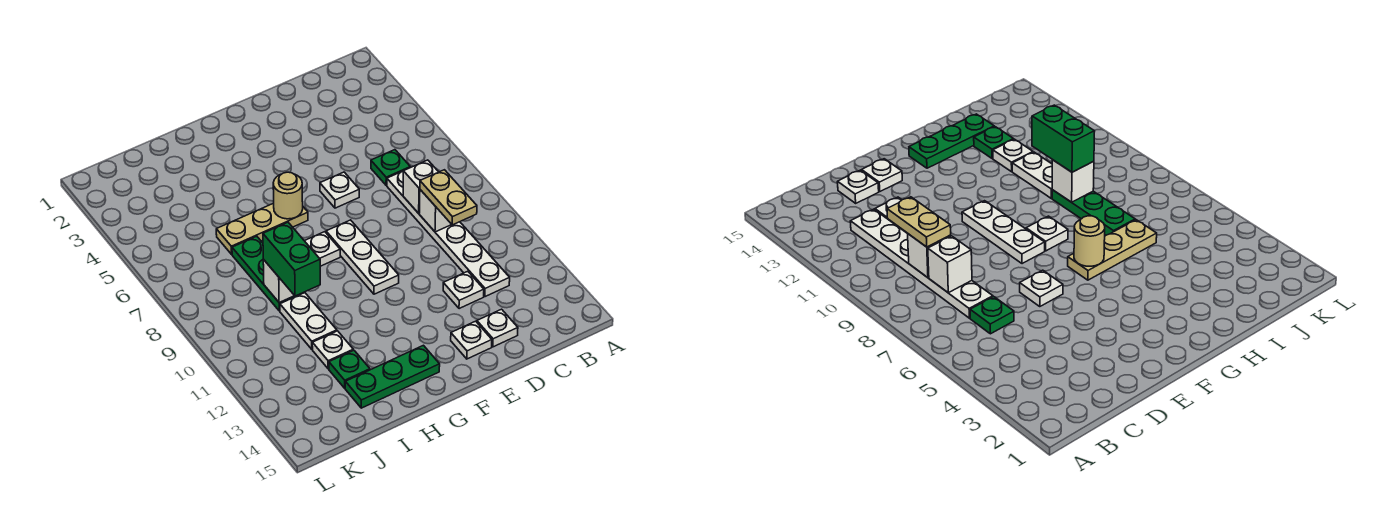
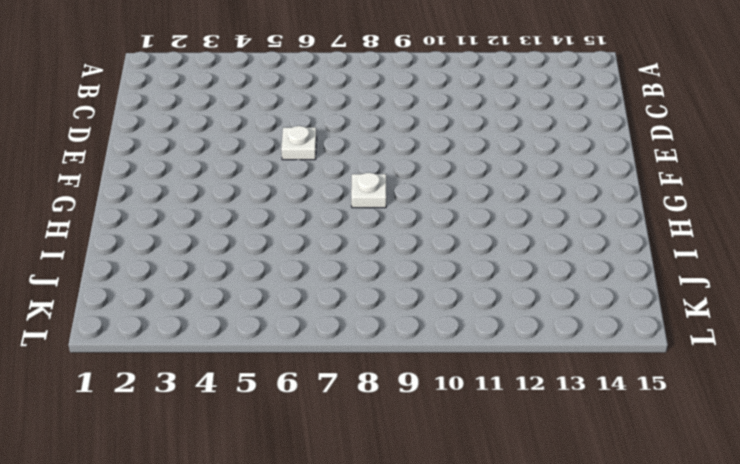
none -> green 1x1 plate [371,150,410,185]
none -> white 1x6 plate [387,171,510,297]
none -> white 1x1 plate [443,271,484,309]

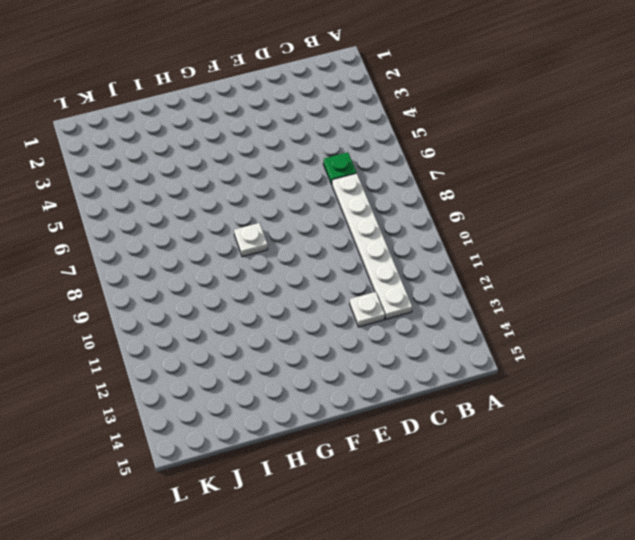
none -> white 1x1 plate [477,309,518,347]
none -> white 1x1 plate [320,172,359,208]
none -> white 1x1 plate [451,321,492,359]

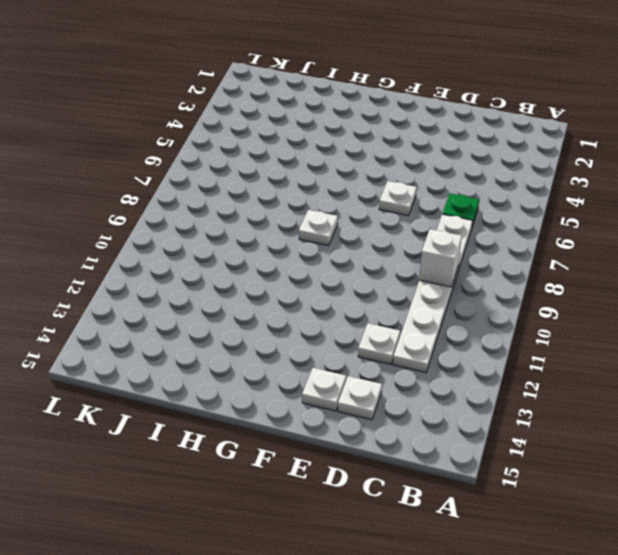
none -> white 1x3 plate [326,220,399,294]
none -> tan 1x3 plate [216,203,308,254]
none -> green 1x3 plate [345,345,440,408]

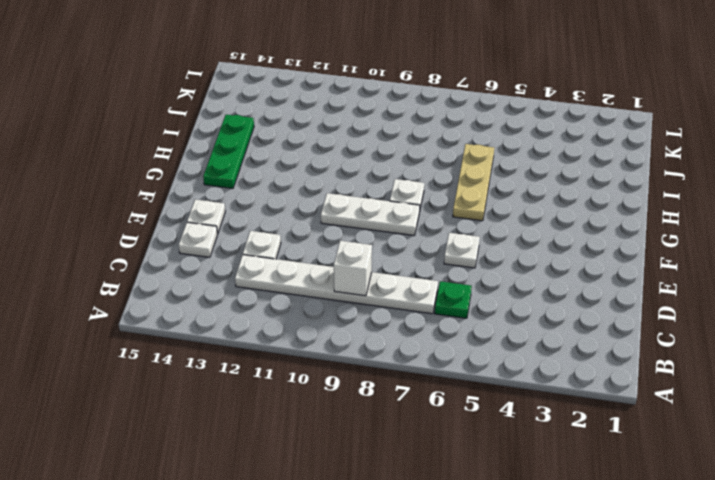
none -> green 1x3 plate [232,236,304,311]
none -> white 1x2 plate [280,293,337,349]
none -> white 1x1 plate [312,331,353,369]

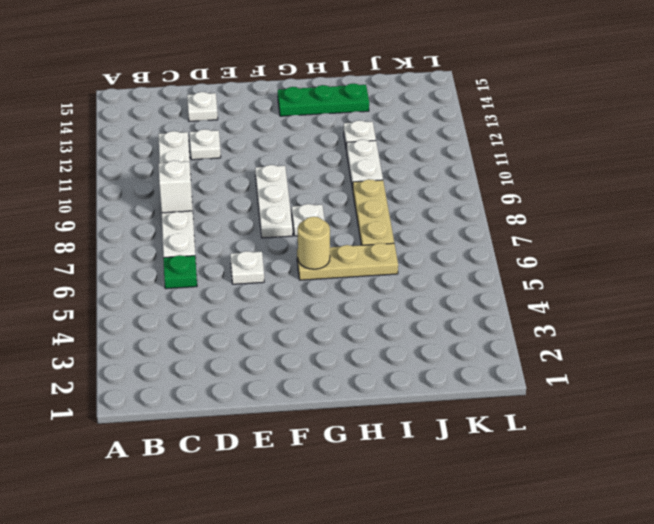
tan 1x3 plate [353,179,394,245] -> green 1x3 plate [232,236,304,311]
none -> white 1x1 plate [451,321,492,359]
none -> green 1x1 plate [329,350,370,388]
none -> white 1x1 brick [403,160,438,213]

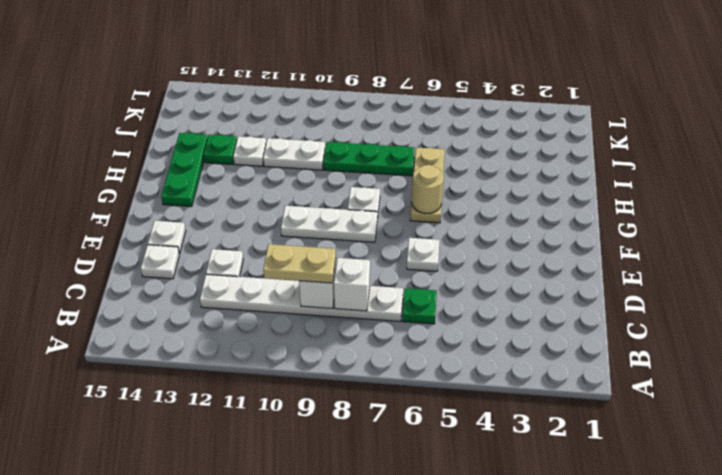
none -> white 1x1 brick [263,259,294,303]
none -> green 1x2 brick [263,222,320,296]

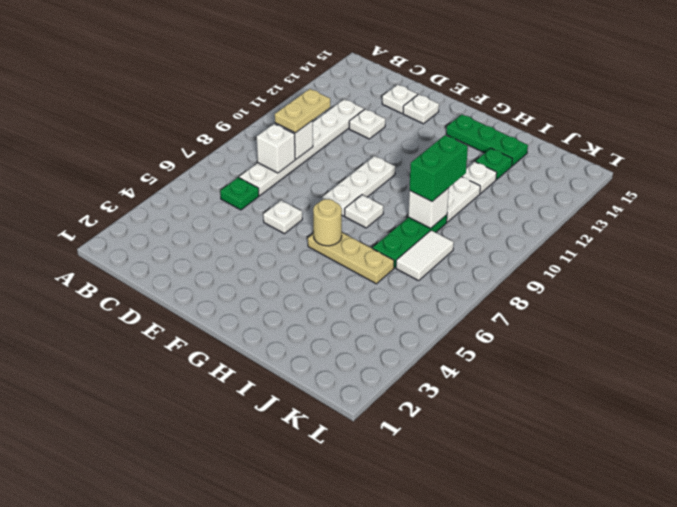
white 1x2 tile [396,230,454,281] -> none

